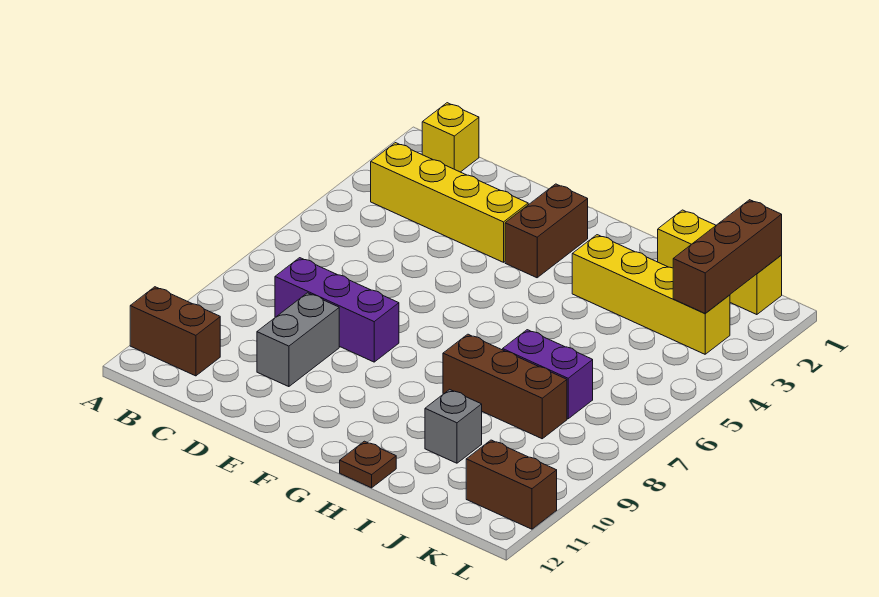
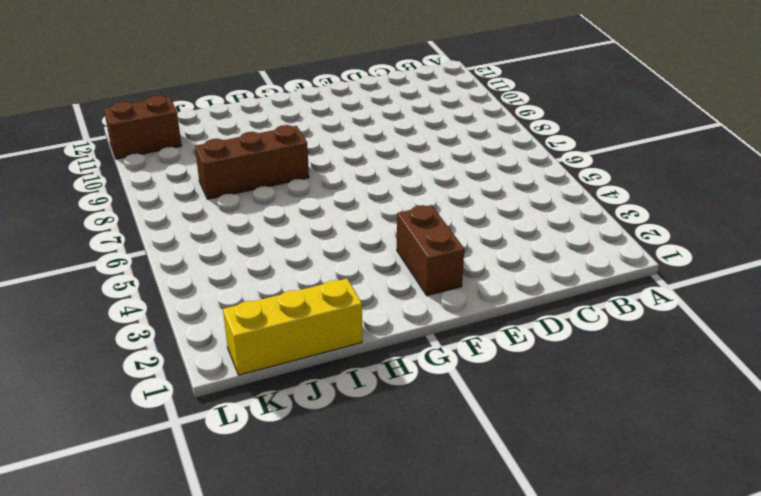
none -> brown 1x2 brick [130,287,220,376]
none -> yellow 1x1 brick [422,103,479,172]
none -> yellow 1x4 brick [371,143,528,262]

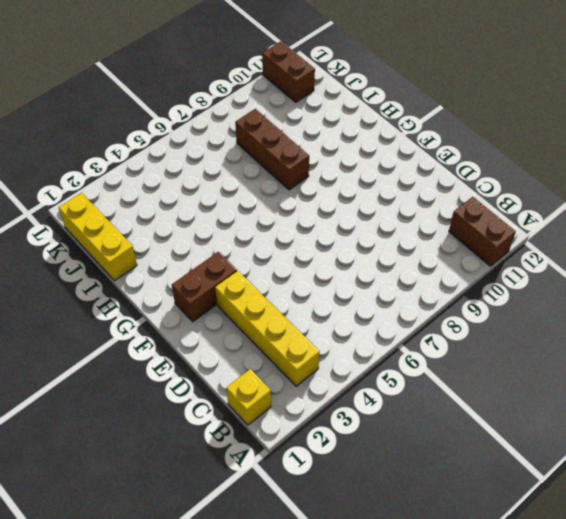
none -> purple 1x3 brick [275,258,399,362]
none -> grey 1x2 brick [257,293,339,387]
none -> yellow 1x4 brick [572,235,730,354]

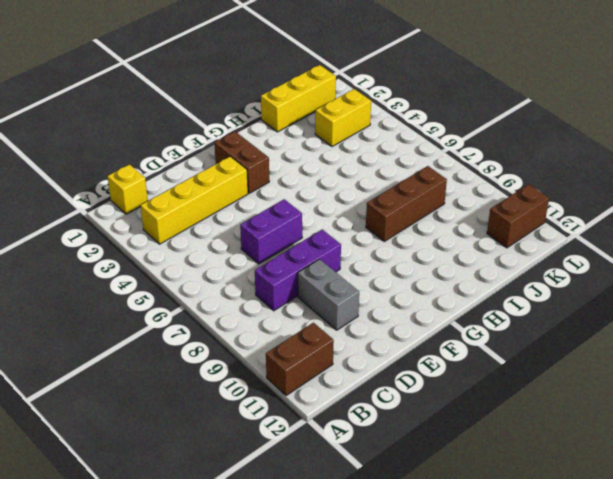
purple 1x2 brick [240,199,302,264] -> purple 1x2 brick moved to [503,330,593,419]
yellow 1x2 brick [315,89,371,147] -> yellow 1x4 brick [572,235,730,354]
none -> brown 1x1 plate [340,441,396,488]
none -> grey 1x1 brick [425,389,482,463]
none -> brown 1x3 brick [673,200,782,313]

